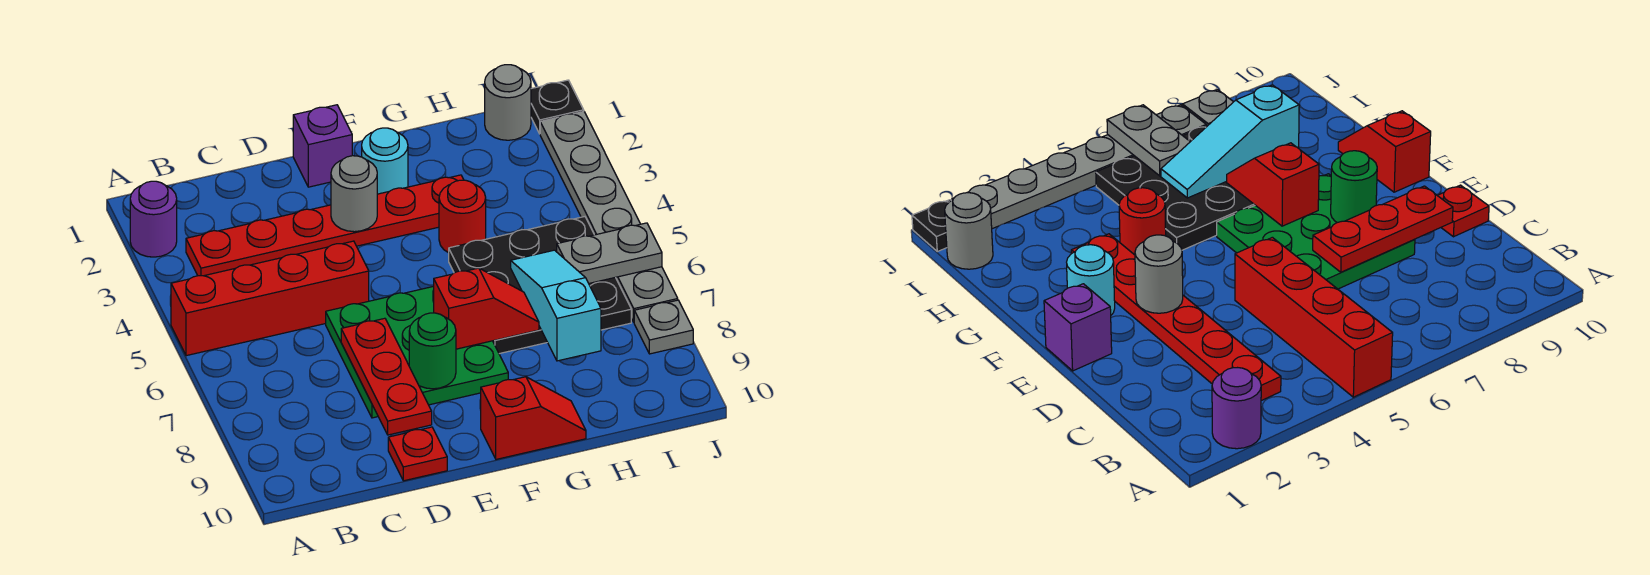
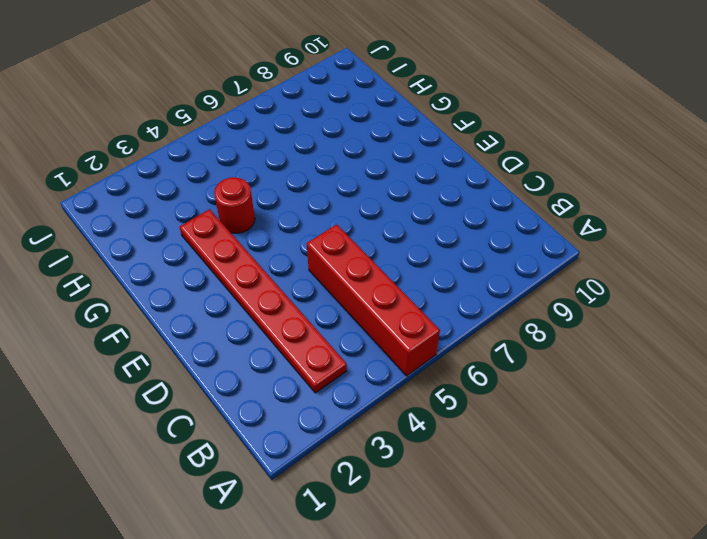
none -> purple 1x1 round brick [130,181,177,257]
none -> green 3x3 plate [326,286,508,418]
none -> red 1x1 plate [388,427,447,481]

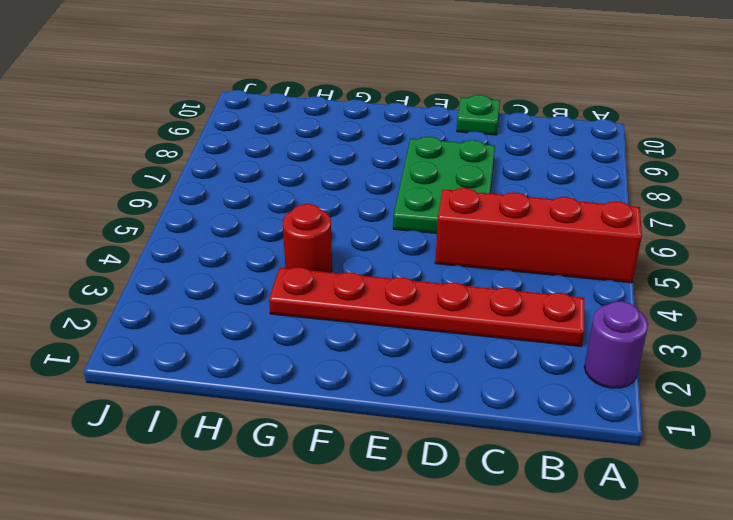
green 2x3 plate [393,137,495,233] -> green 3x3 plate [326,286,508,418]
green 1x1 plate [457,95,500,135] -> red 1x1 plate [388,427,447,481]
none -> purple 1x1 brick [293,105,352,187]
none -> cyan 1x1 round brick [362,128,408,194]
none -> red 1x2 slope [481,377,586,459]

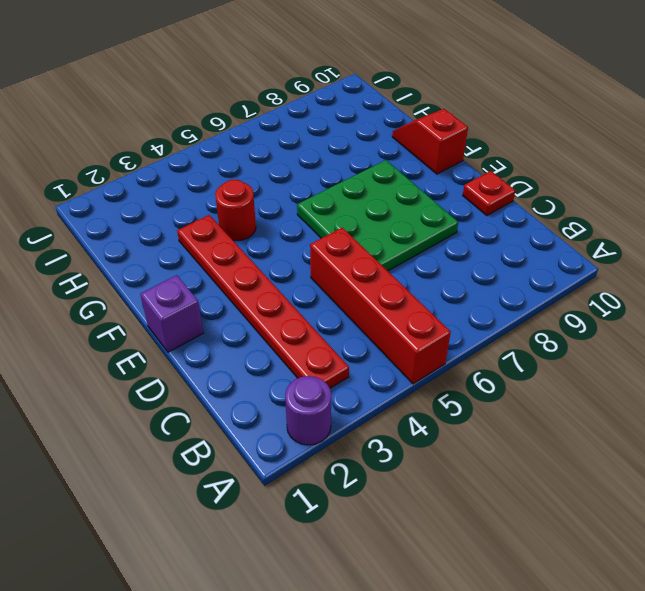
none -> cyan 1x1 round brick [362,128,408,194]
none -> black 3x3 plate [449,217,631,354]
none -> grey 1x1 round brick [485,65,531,140]

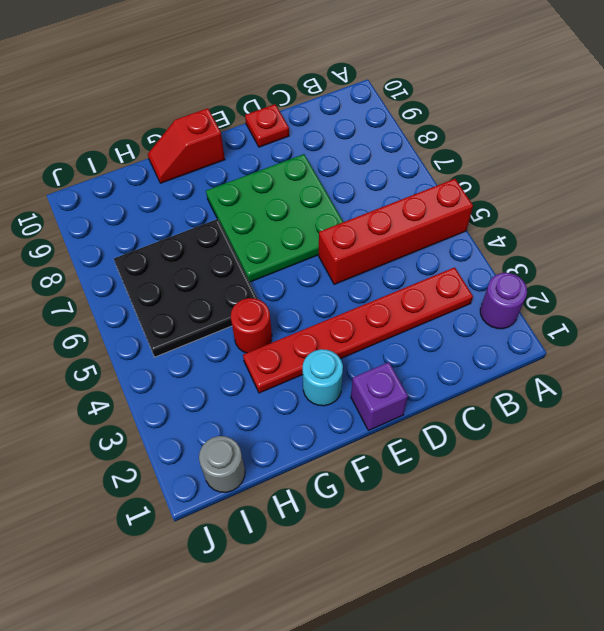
none -> black 1x1 plate [531,80,584,134]
none -> grey 1x6 plate [540,112,678,322]
none -> grey 1x1 plate [634,300,693,354]

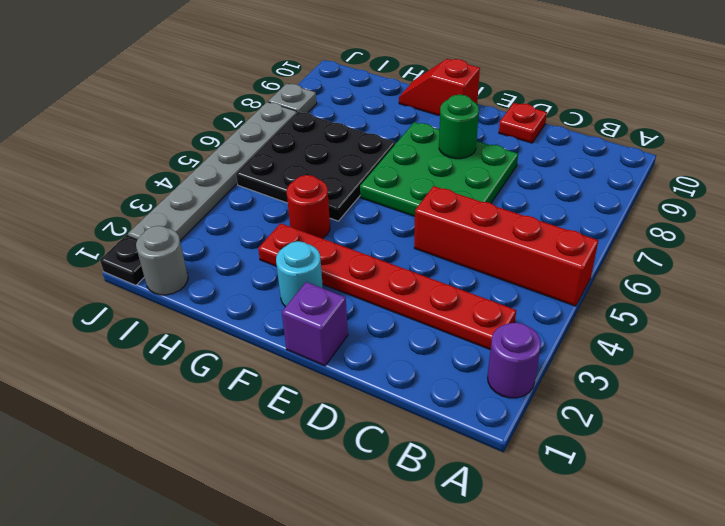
none -> red 1x3 plate [341,318,432,435]
none -> grey 1x1 round brick [331,156,377,232]
none -> red 1x2 slope [434,268,539,349]

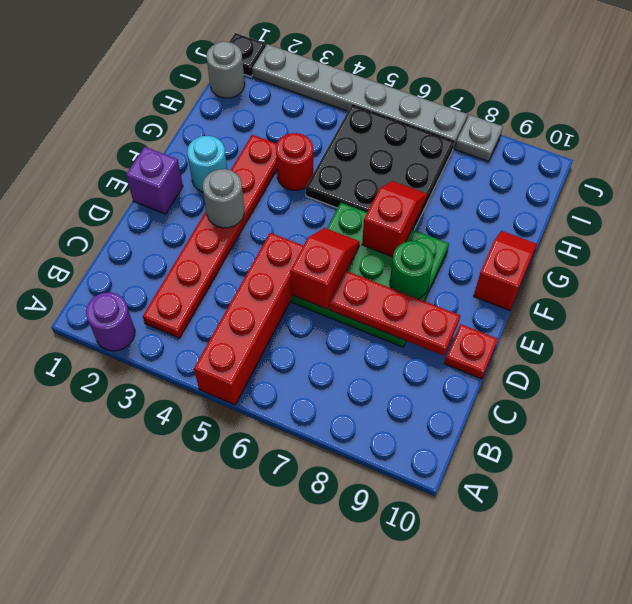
red 1x2 slope [290,228,360,309] -> none
none -> cyan 1x3 slope [511,250,601,361]
none -> grey 1x2 plate [557,223,662,283]

